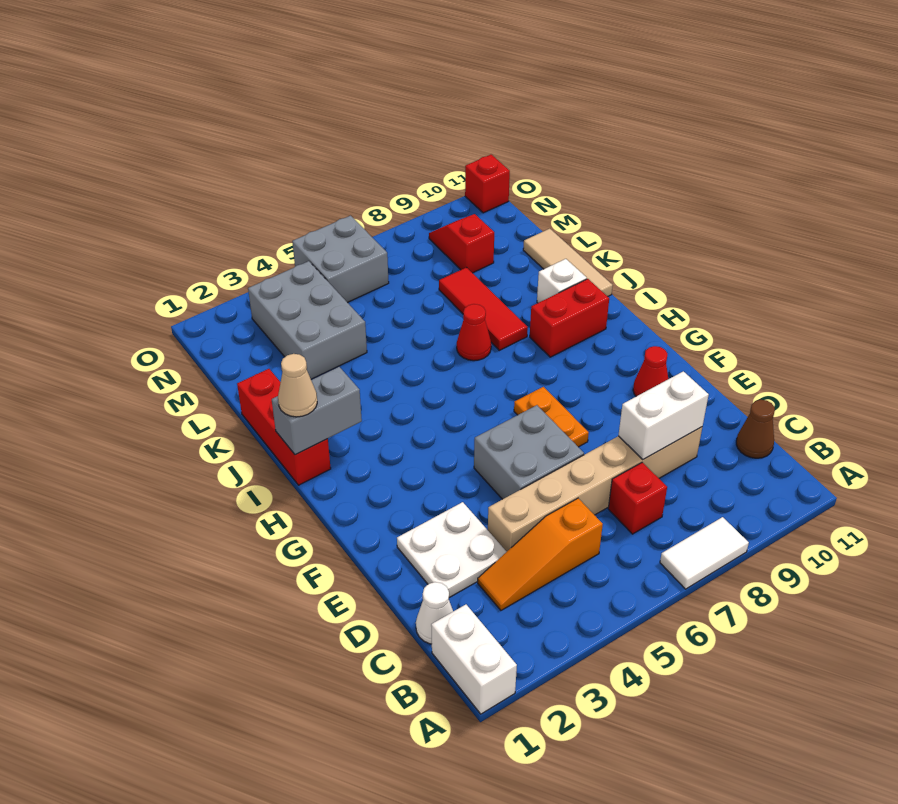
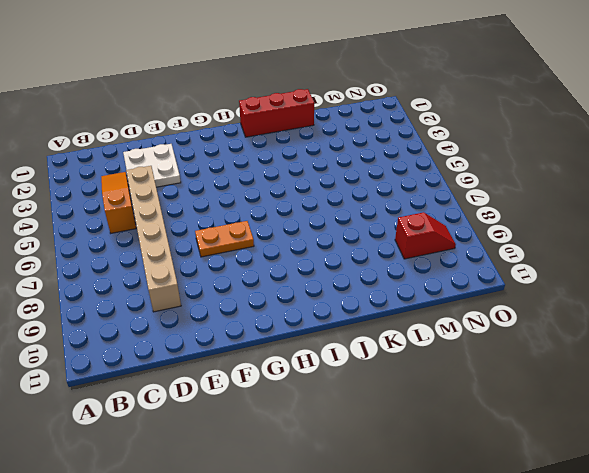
none -> white 1x2 brick [431,605,517,714]
none -> white 1x2 tile [660,517,749,589]
none -> white 1x1 cone [416,582,453,644]

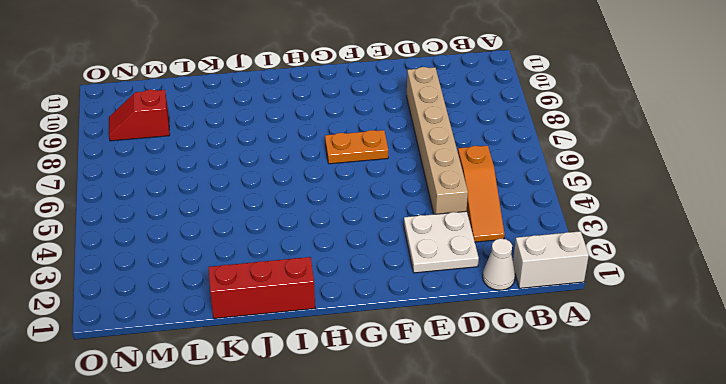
none -> white 1x2 tile [660,517,749,589]
none -> red 1x1 brick [608,462,667,534]
none -> brown 1x1 cone [736,400,775,458]

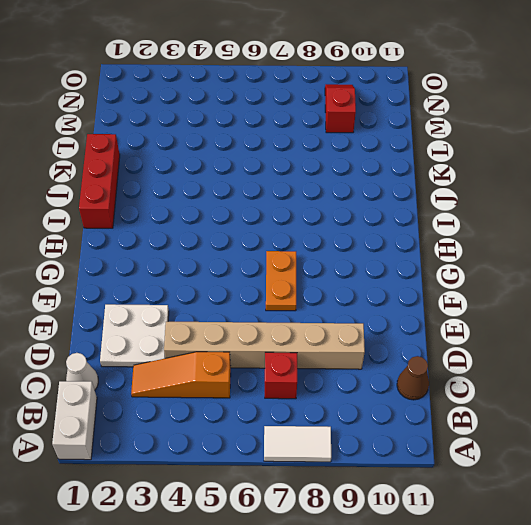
none -> grey 2x2 brick [474,405,584,499]
none -> red 1x1 cone [633,346,668,396]
none -> red 1x2 brick [530,279,609,357]

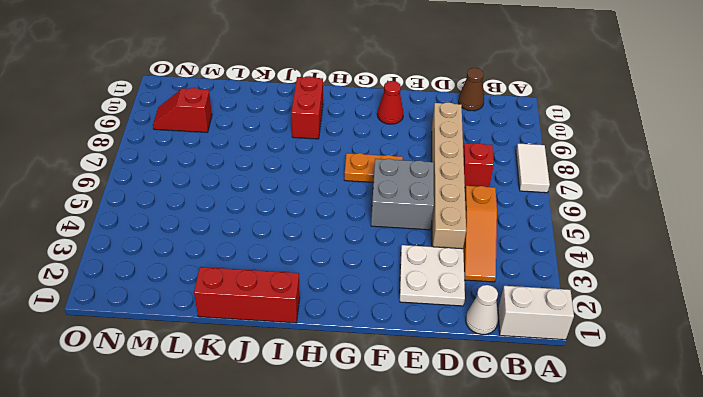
none -> red 1x1 cone [457,304,491,361]
none -> red 1x3 tile [439,267,528,350]
none -> white 1x1 brick [537,259,587,303]

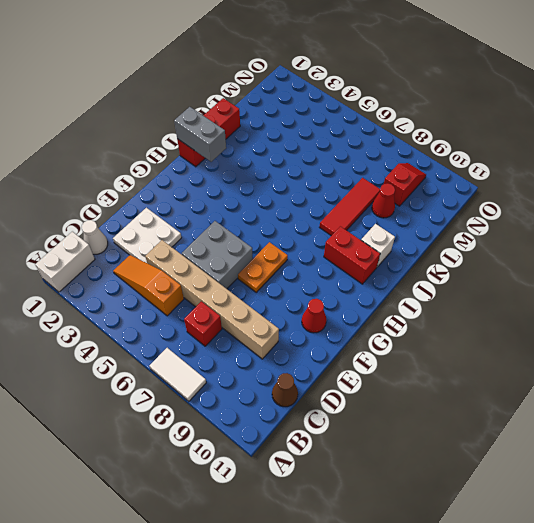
red 1x1 cone [372,183,395,218] -> red 1x1 cone moved to [457,304,491,361]
none -> tan 1x3 tile [523,229,613,296]
none -> grey 2x3 brick [248,261,367,379]
none -> grey 2x2 brick [292,216,389,303]

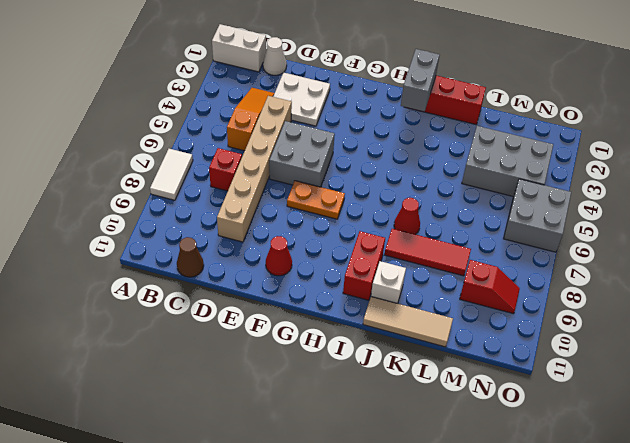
none -> red 1x1 brick [465,155,510,213]
none -> white 1x2 brick [618,371,709,459]
none -> tan 1x1 cone [278,354,317,417]

